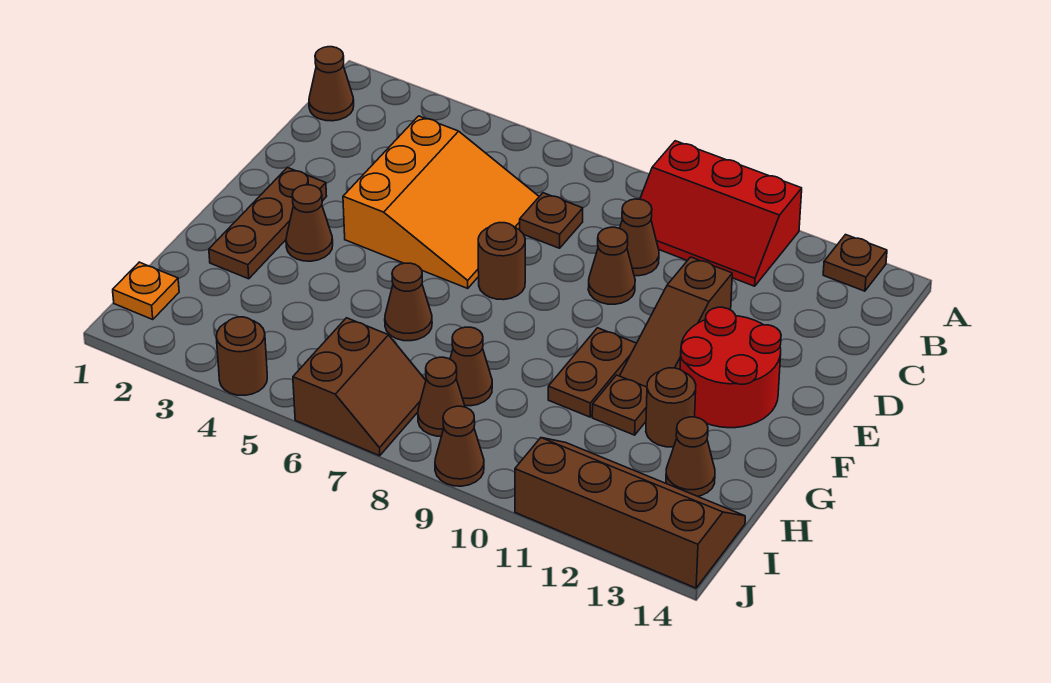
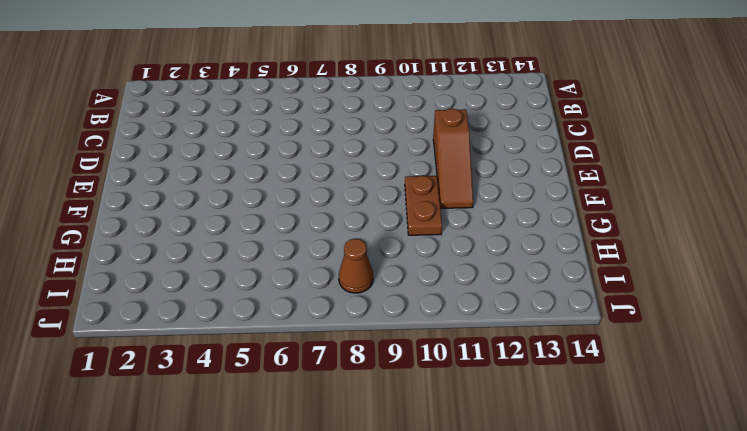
none -> red 2x3 slope [640,141,802,286]
none -> brown 1x1 plate [823,235,887,291]
none -> brown 1x1 cone [309,47,354,121]

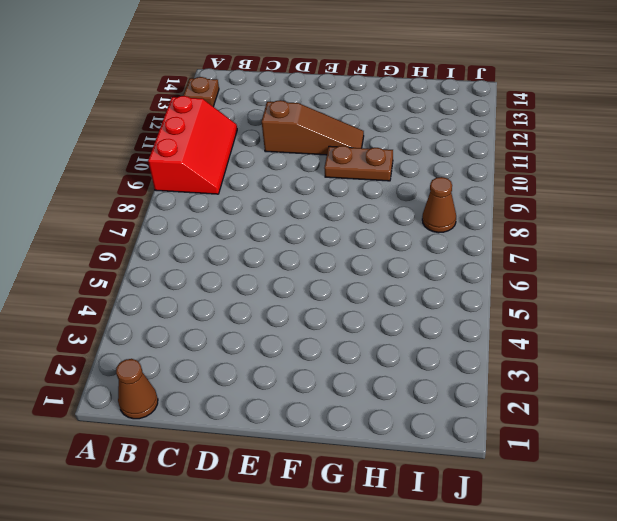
none -> orange 3x3 slope [343,116,539,288]
none -> brown 1x1 plate [520,193,583,248]
none -> brown 1x1 cone [620,199,659,276]

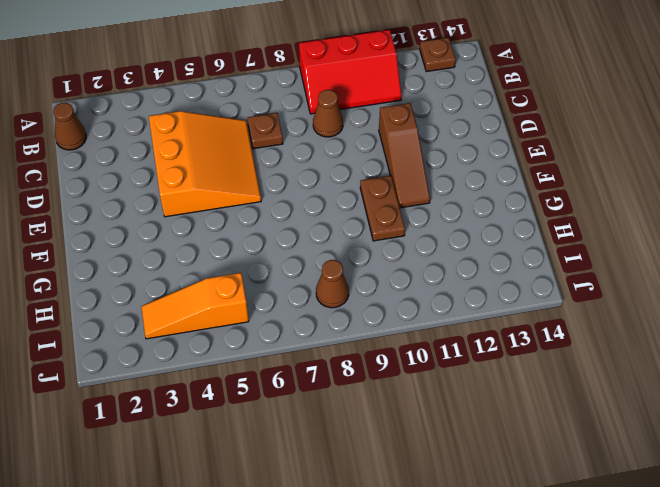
orange 1x3 slope [141,273,249,339] -> none
none -> brown 1x1 cone [588,227,635,304]
none -> brown 1x3 plate [209,168,327,279]
none -> brown 1x1 round brick [478,223,525,300]

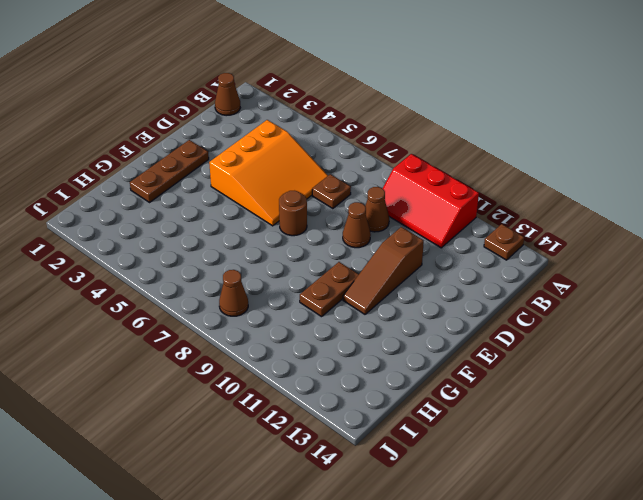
none -> red 2x2 round brick [680,307,781,428]
none -> brown 1x1 cone [286,185,333,261]
none -> brown 1x1 cone [385,263,432,341]

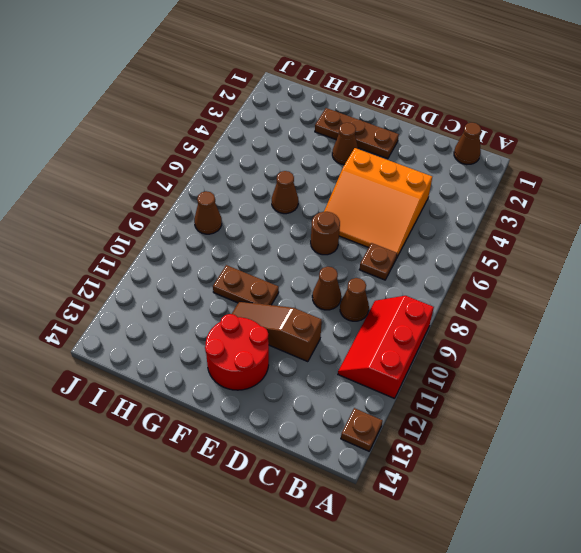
none -> brown 1x1 plate [592,375,647,435]
none -> brown 1x1 round brick [646,368,696,447]
none -> brown 1x1 cone [450,327,492,406]

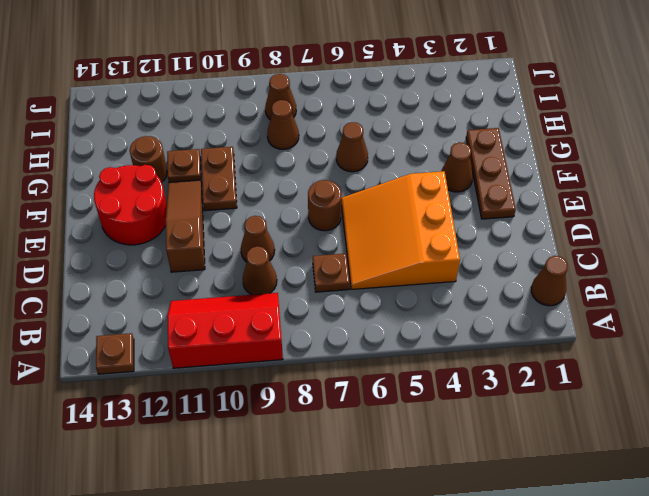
none -> brown 1x1 cone [666,417,715,496]
none -> orange 1x1 plate [113,262,179,320]
none -> brown 2x2 slope [293,318,426,456]

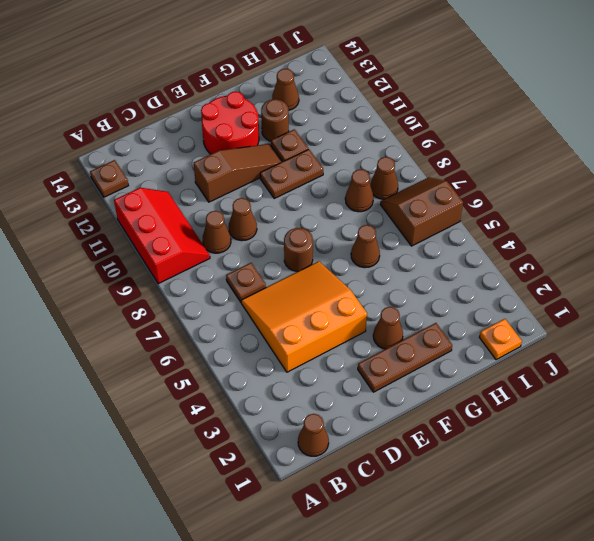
none -> brown 2x4 slope [515,438,745,588]
none -> brown 1x1 round brick [216,317,267,395]
none -> brown 1x1 cone [435,406,484,486]

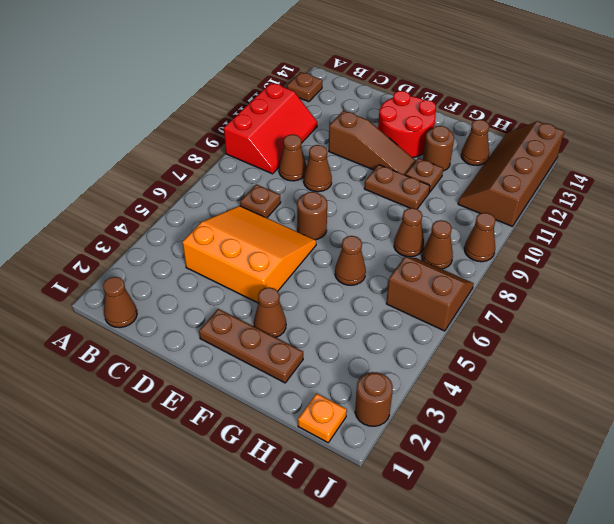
brown 1x1 round brick [355,372,393,426] -> brown 1x1 round brick moved to [216,317,267,395]

